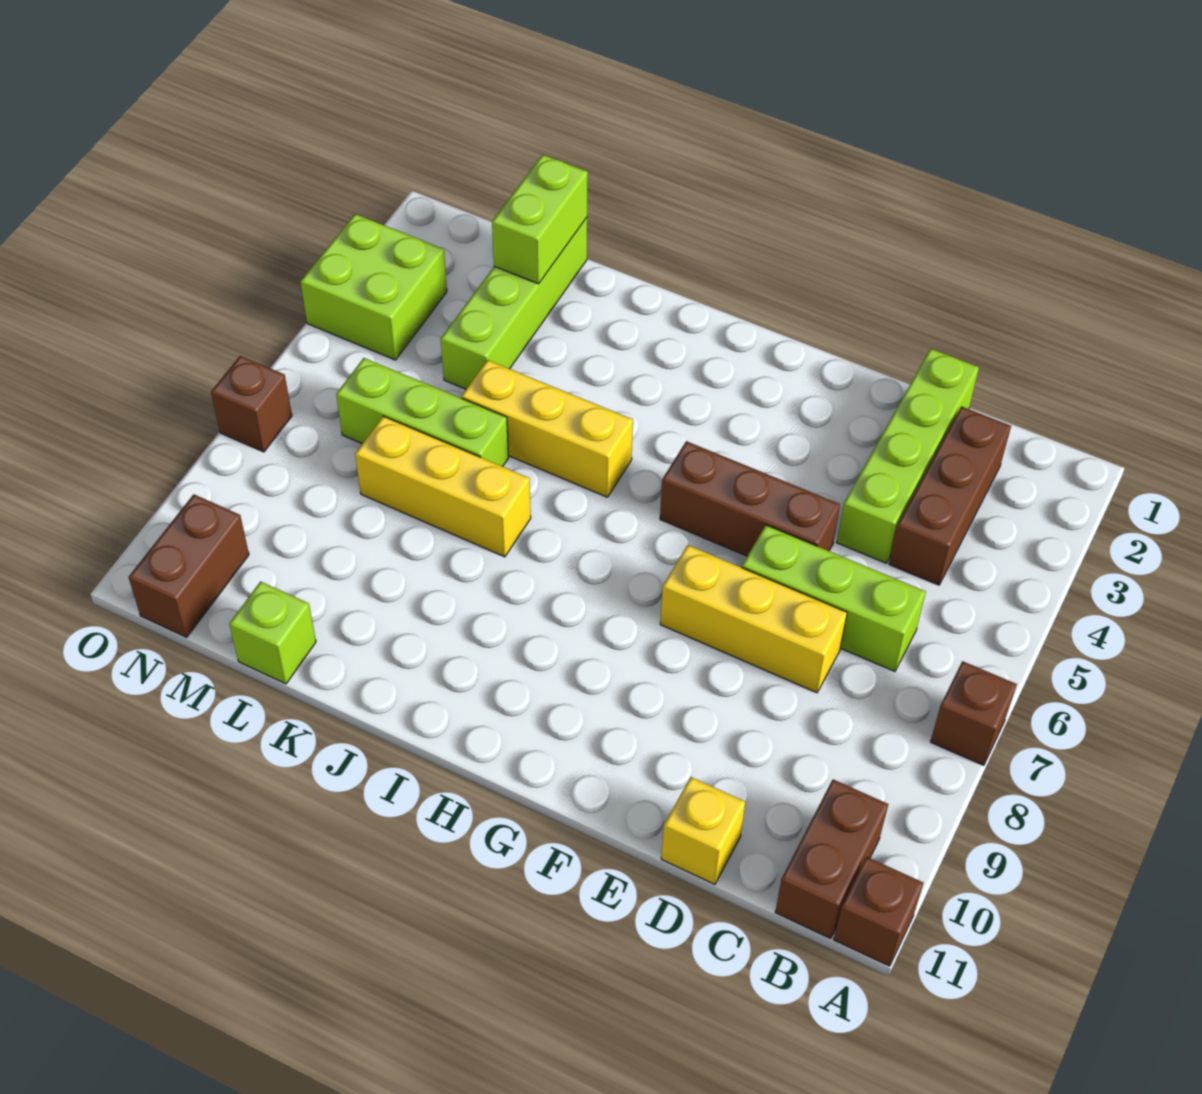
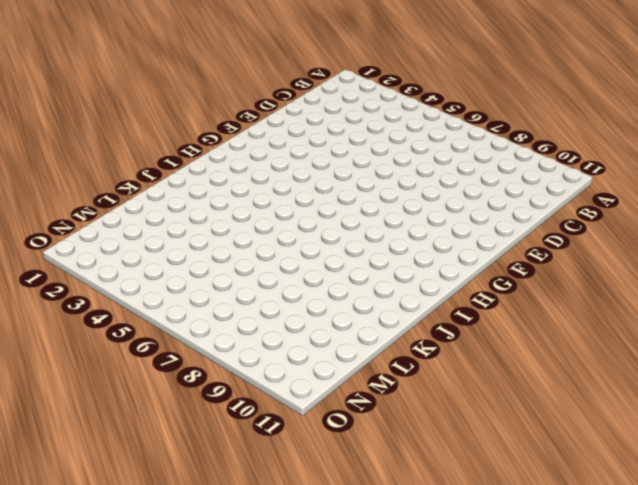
none -> brown 1x1 brick [930,661,1017,765]
none -> brown 1x1 brick [834,857,923,966]
none -> brown 1x2 brick [775,780,888,938]

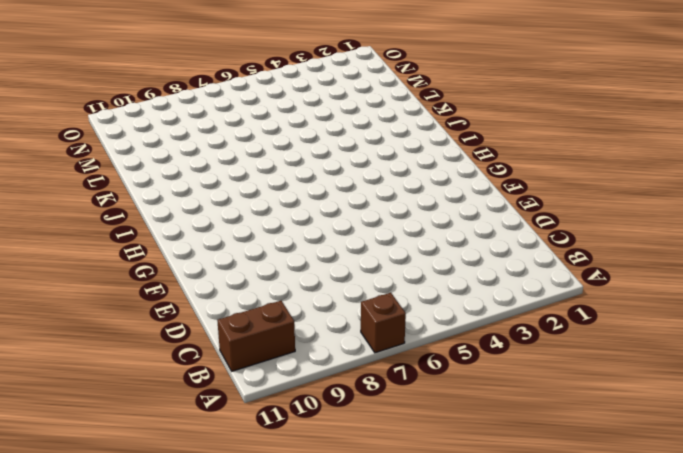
none -> brown 1x1 brick [834,857,923,966]
none -> brown 1x3 brick [889,406,1011,585]
none -> lime 1x3 brick [742,525,926,672]

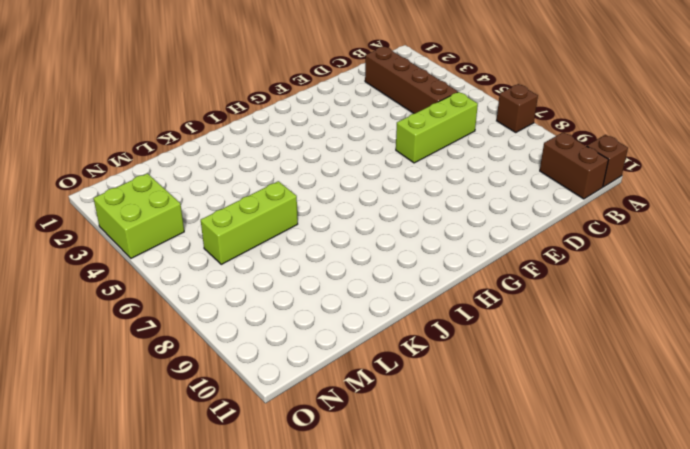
brown 1x4 brick [365,47,458,114] -> brown 1x3 brick [889,406,1011,585]
none -> lime 1x4 brick [837,349,979,563]
none -> yellow 1x3 brick [660,545,847,693]
none -> yellow 1x1 brick [661,777,745,884]

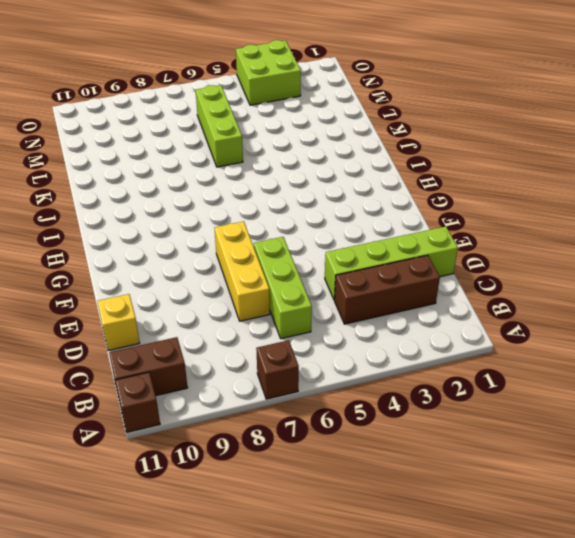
none -> brown 1x3 brick [660,441,840,556]
none -> yellow 1x3 brick [461,360,633,497]
none -> yellow 1x3 brick [355,416,531,557]

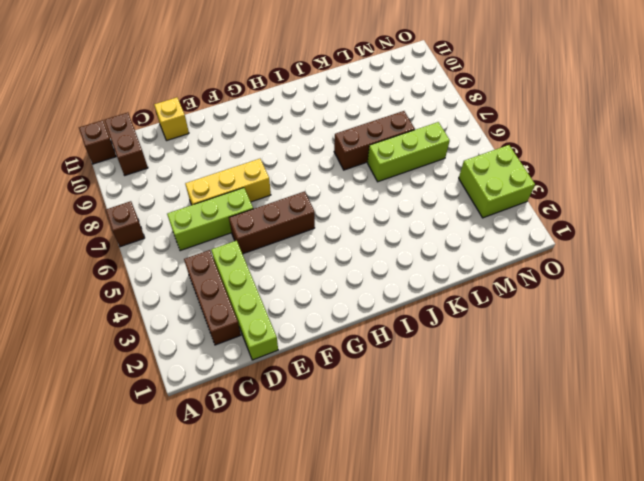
brown 1x3 brick [334,111,415,170] -> yellow 1x3 brick [355,416,531,557]
none -> yellow 1x3 brick [461,360,633,497]
none -> lime 1x4 brick [441,218,587,389]
none -> lime 1x1 brick [229,581,316,684]

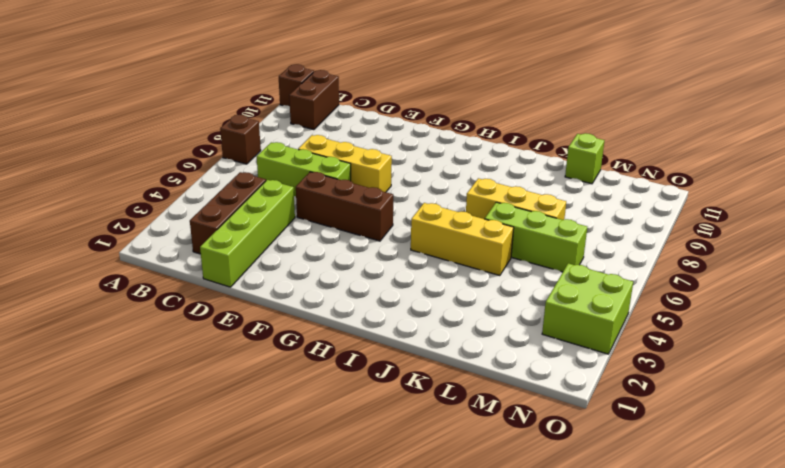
none -> yellow 1x1 brick [661,777,745,884]
none -> lime 1x4 brick [441,218,587,389]
none -> brown 1x2 brick [129,494,249,637]

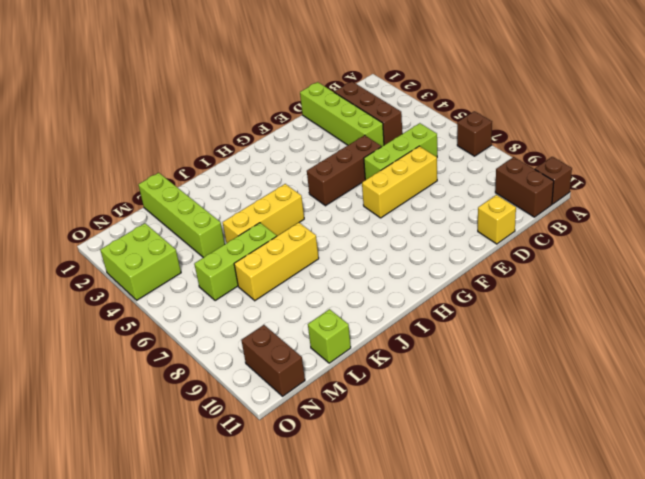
none -> brown 1x1 brick [211,356,292,452]
none -> lime 1x2 brick [492,155,588,284]

